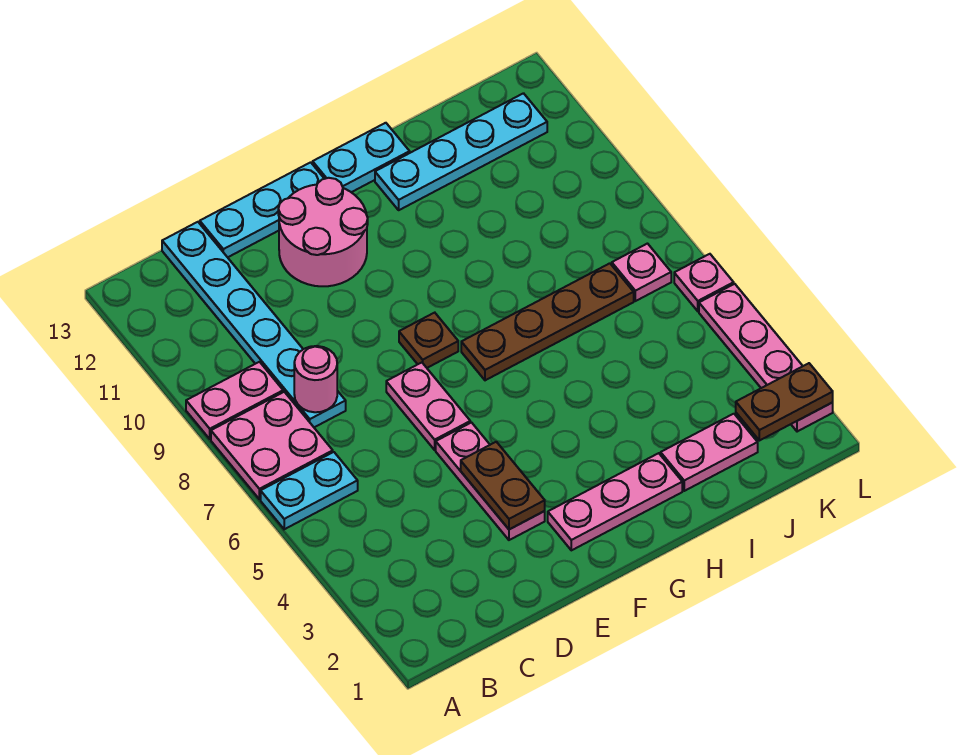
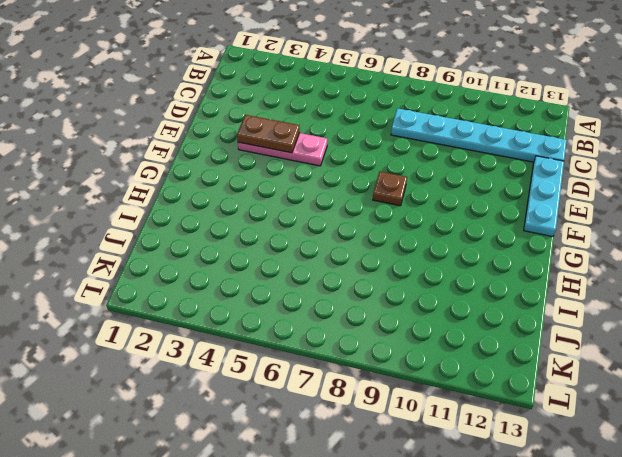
none -> cyan 1x2 plate [261,452,358,529]
none -> pink 2x2 plate [211,392,333,499]
none -> pink 1x2 plate [186,362,283,439]

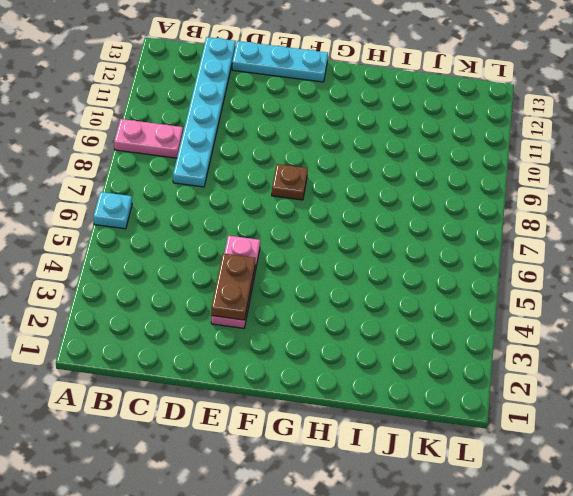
cyan 1x1 plate [94,192,132,229] -> cyan 1x2 plate [261,452,358,529]
none -> pink 2x2 plate [211,392,333,499]
none -> pink 1x2 plate [386,363,470,450]
none -> pink 2x2 round brick [278,178,368,286]

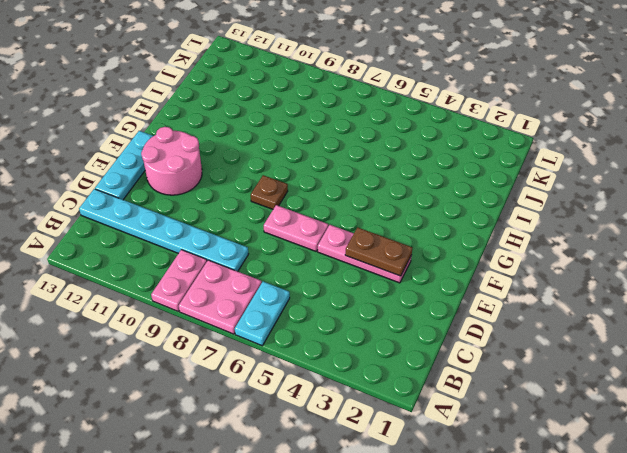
none -> pink 1x3 plate [548,453,682,550]
none -> brown 1x4 plate [461,263,634,380]
none -> cyan 1x2 plate [313,123,410,192]

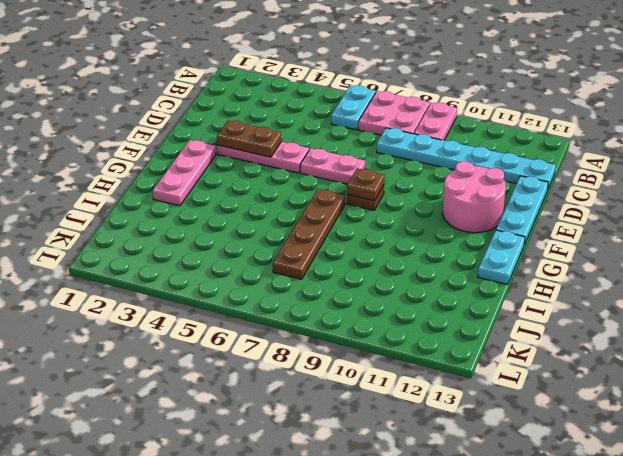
brown 1x1 plate [347,168,385,201] -> none
none -> cyan 1x4 plate [375,93,547,210]
none -> pink 1x2 plate [661,414,758,491]
none -> pink 1x1 plate [612,244,671,301]

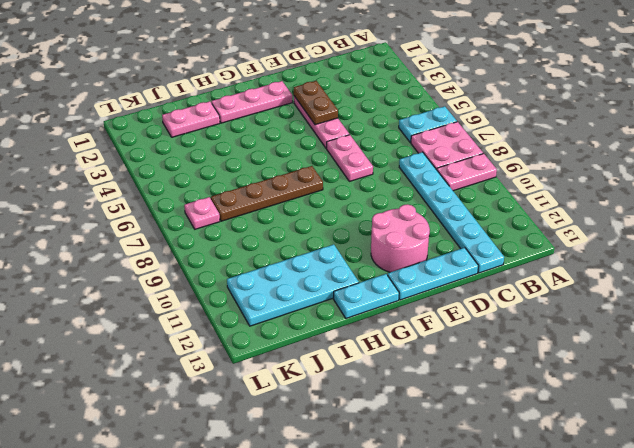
cyan 2x4 plate [227,244,359,326] -> cyan 1x4 plate [375,93,547,210]
none -> brown 1x1 plate [399,313,458,368]
none -> pink 1x4 plate [699,284,833,432]
none -> pink 1x1 plate [674,254,734,311]

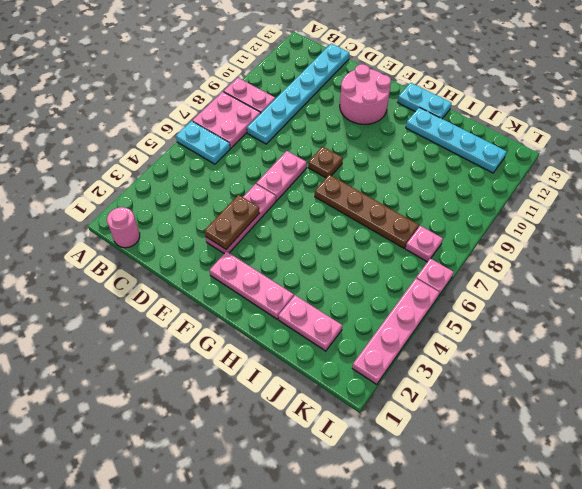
pink 1x1 round brick [107,207,140,248] -> pink 1x1 round brick moved to [294,346,337,412]
none -> cyan 1x3 plate [200,162,324,257]
none -> brown 1x2 plate [736,363,833,441]

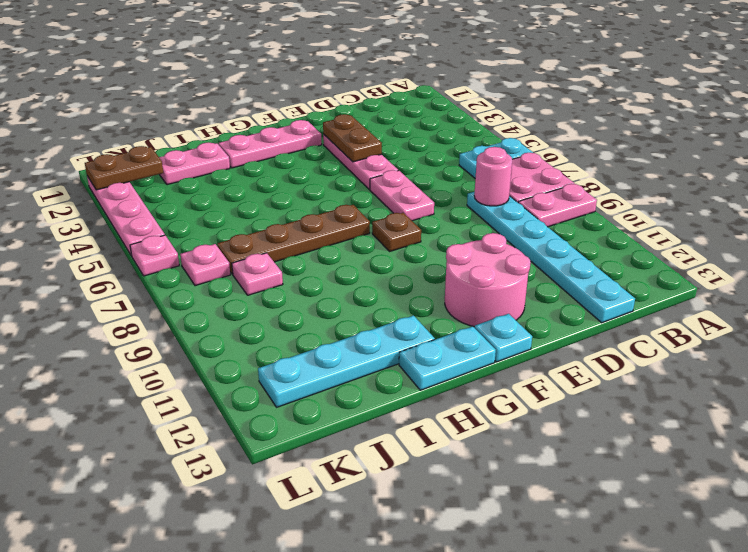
cyan 1x1 plate [474,314,532,362] -> cyan 1x3 plate [200,162,324,257]
pink 1x1 plate [232,253,283,295] -> none

